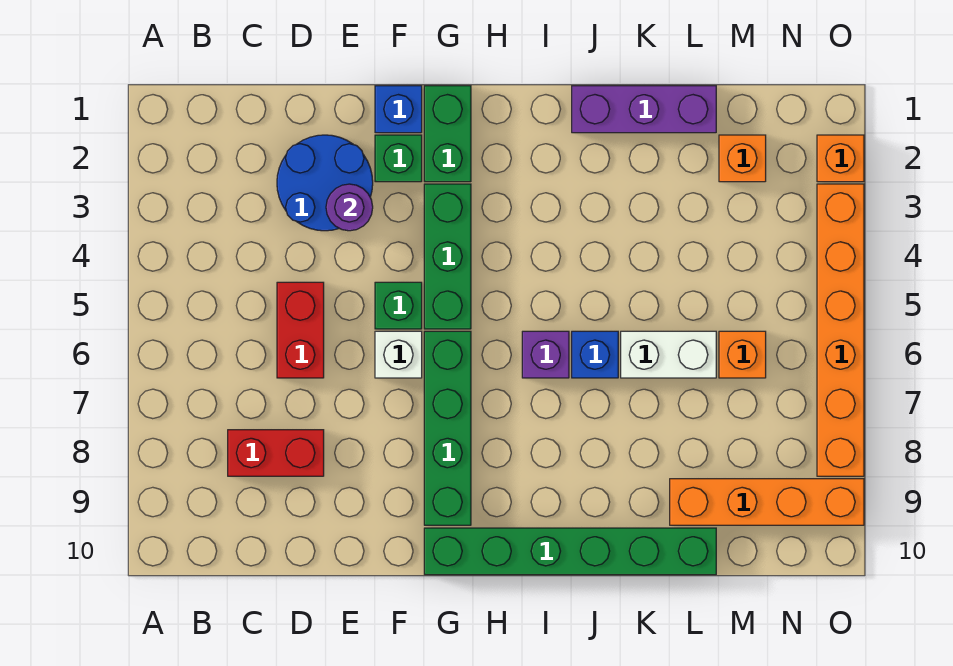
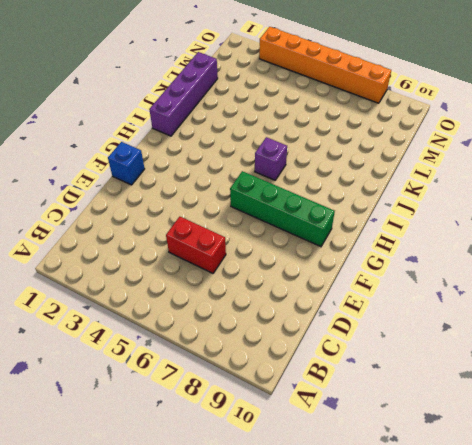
purple 1x4 brick [149,52,218,136] -> purple 1x3 brick [572,86,716,133]
none -> red 1x2 brick [228,430,324,476]
none -> blue 2x2 round brick [277,135,373,231]
none -> green 1x1 brick [375,135,422,182]

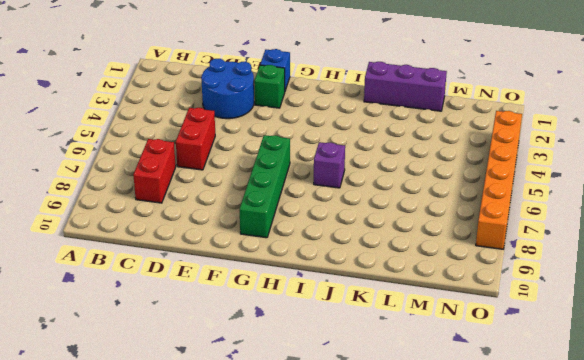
red 1x2 brick [133,139,176,203] -> red 1x2 brick turned to [228,430,324,476]
none -> green 1x1 brick [375,282,422,329]
none -> white 1x1 brick [375,331,422,378]
none -> green 1x2 brick [424,86,471,182]

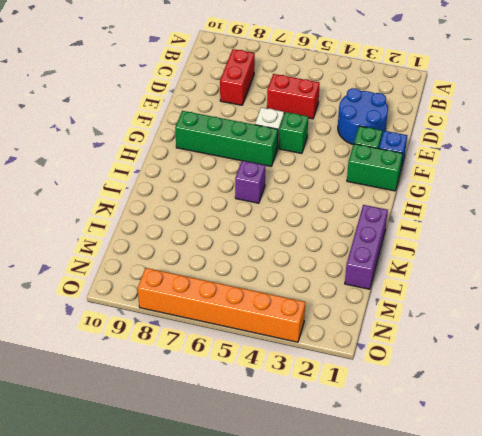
none -> green 1x3 brick [424,184,471,329]
none -> green 1x6 brick [424,528,716,575]
none -> blue 1x1 brick [572,331,618,378]

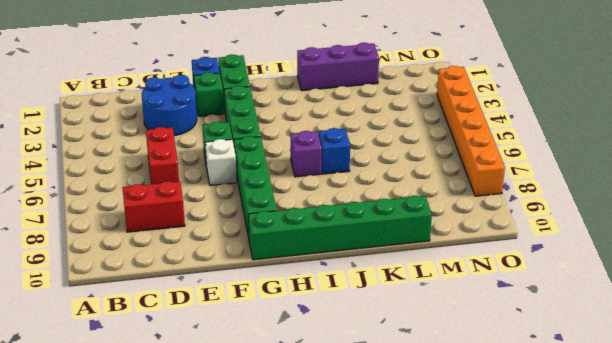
none -> white 1x2 brick [621,331,716,378]
none -> orange 1x4 brick [670,479,864,525]
none -> orange 1x1 brick [719,135,766,182]

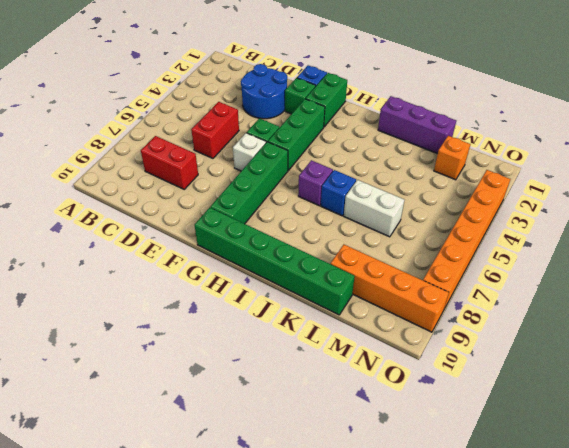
none -> orange 1x1 brick [719,331,766,378]
none -> orange 1x1 brick [817,135,864,182]
none -> purple 1x1 round brick [326,184,373,231]

